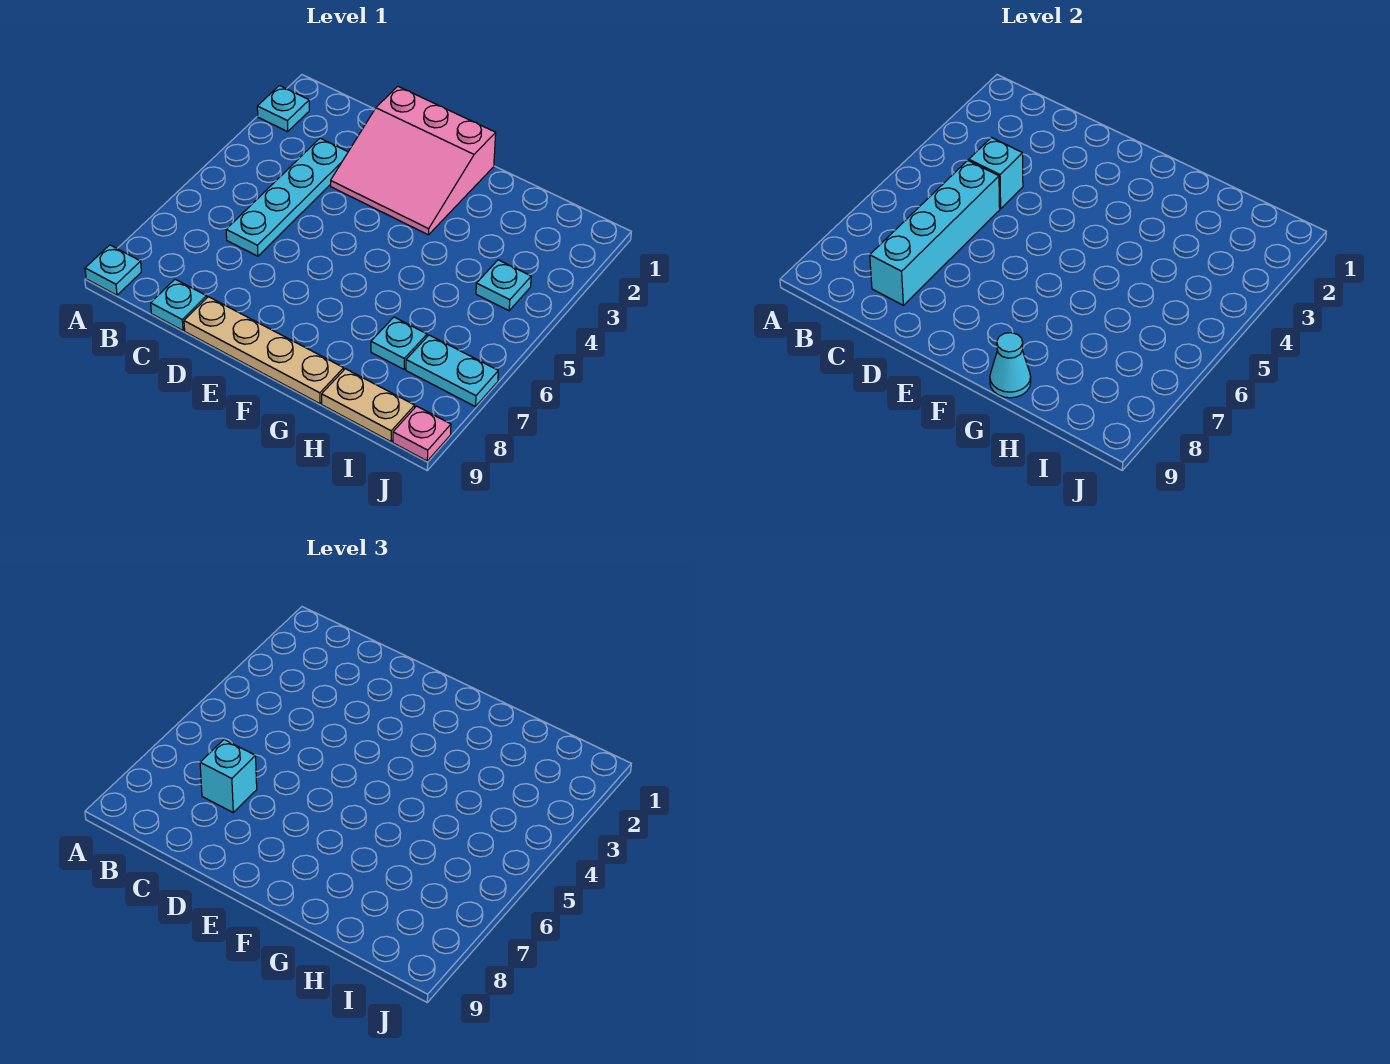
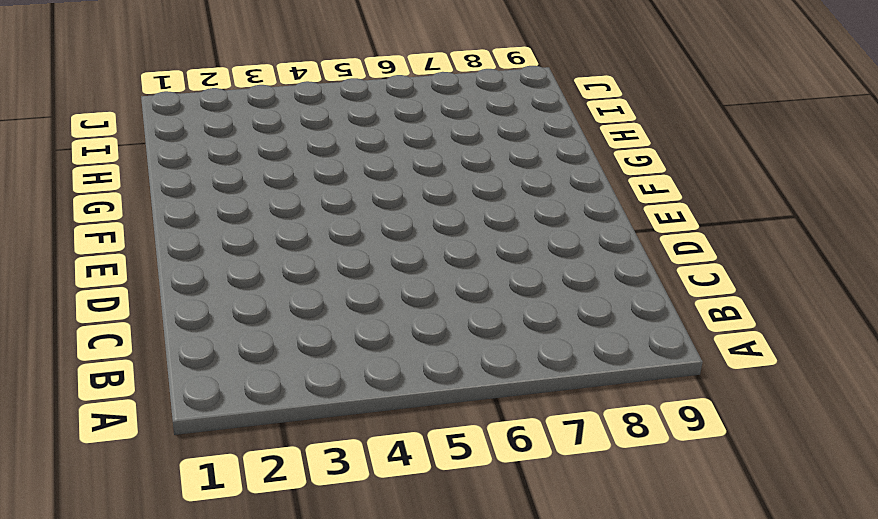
none -> cyan 1x1 plate [257,86,309,132]
none -> cyan 1x1 plate [85,245,141,295]
none -> cyan 1x4 plate [226,138,348,256]

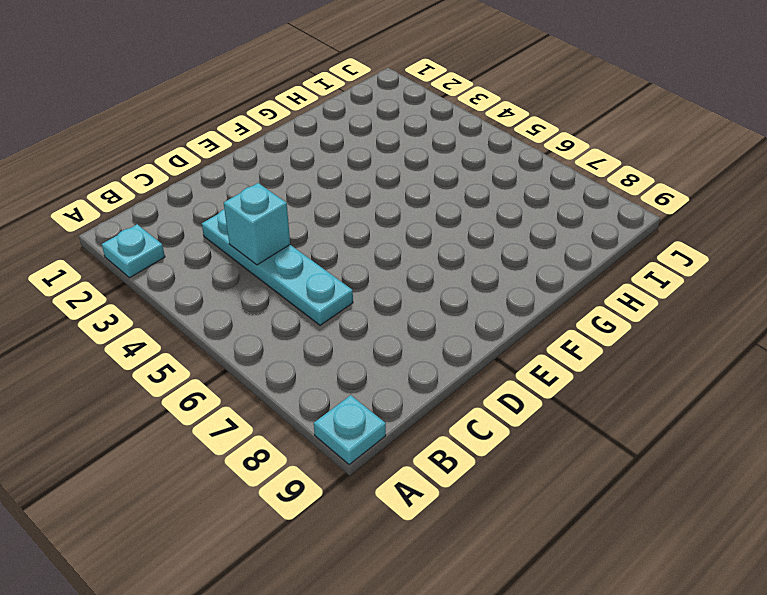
none -> cyan 1x1 plate [151,279,207,330]
none -> pink 3x3 slope [331,86,496,235]
none -> tan 1x4 plate [184,297,344,404]

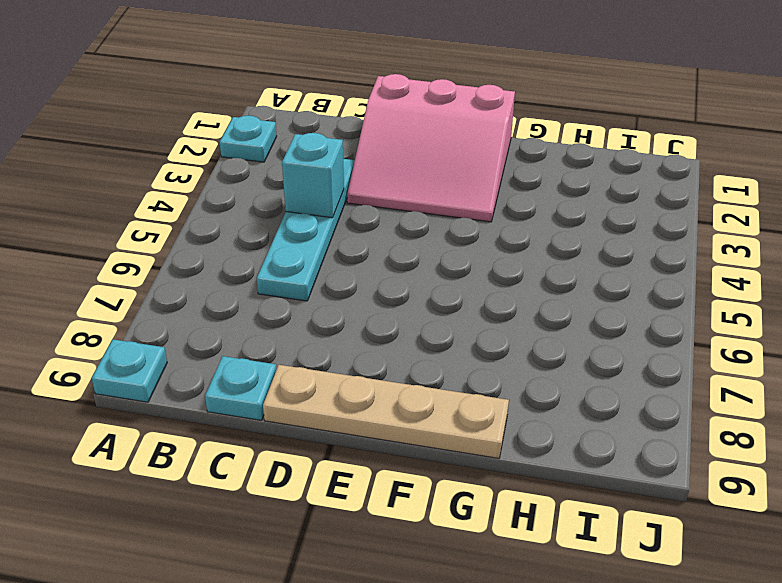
none -> cyan 1x1 plate [371,317,427,369]
none -> tan 1x2 plate [322,369,415,442]
none -> cyan 1x1 plate [476,260,531,311]

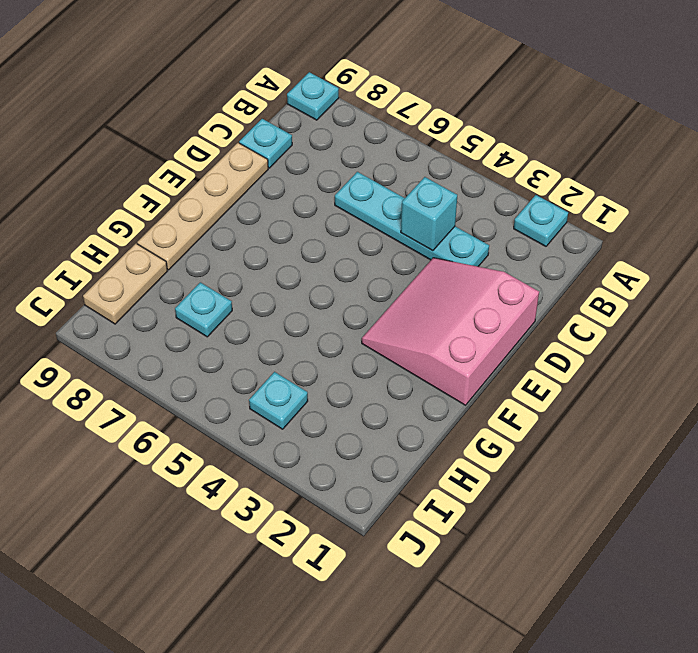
none -> cyan 1x2 plate [406,335,498,407]
none -> pink 1x1 plate [393,406,451,461]
none -> cyan 1x4 brick [870,160,1000,305]

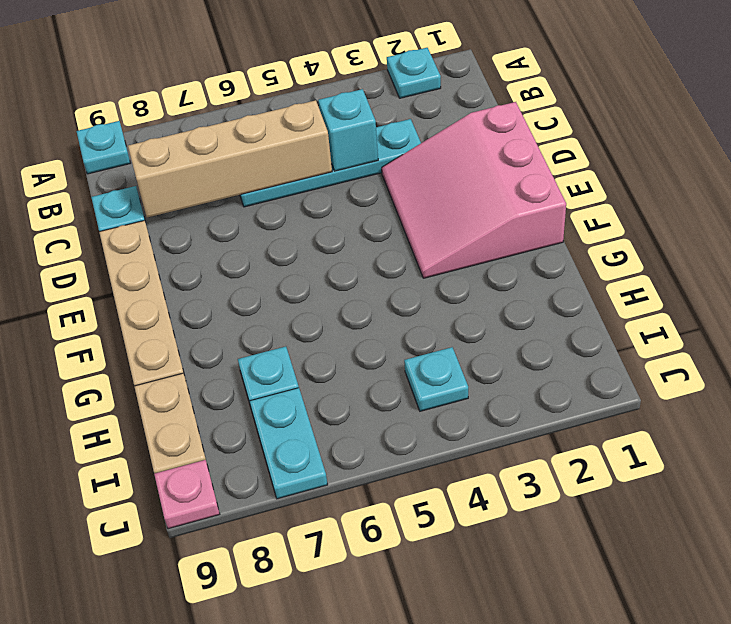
tan 1x4 brick [128,100,332,217] -> cyan 1x4 brick [870,160,1000,305]
none -> cyan 1x1 cone [990,333,1031,398]
none -> cyan 1x1 brick [200,740,257,812]

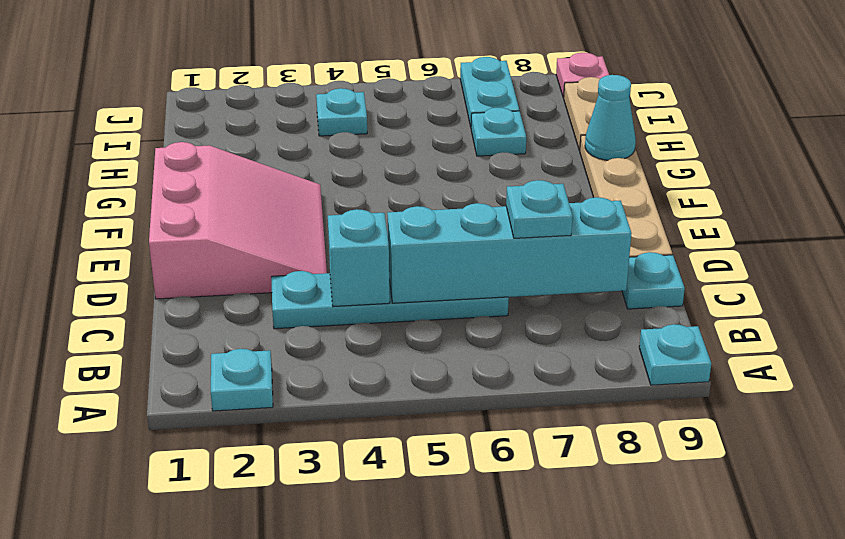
cyan 1x1 plate [506,180,573,238] -> cyan 1x1 brick [200,740,257,812]

